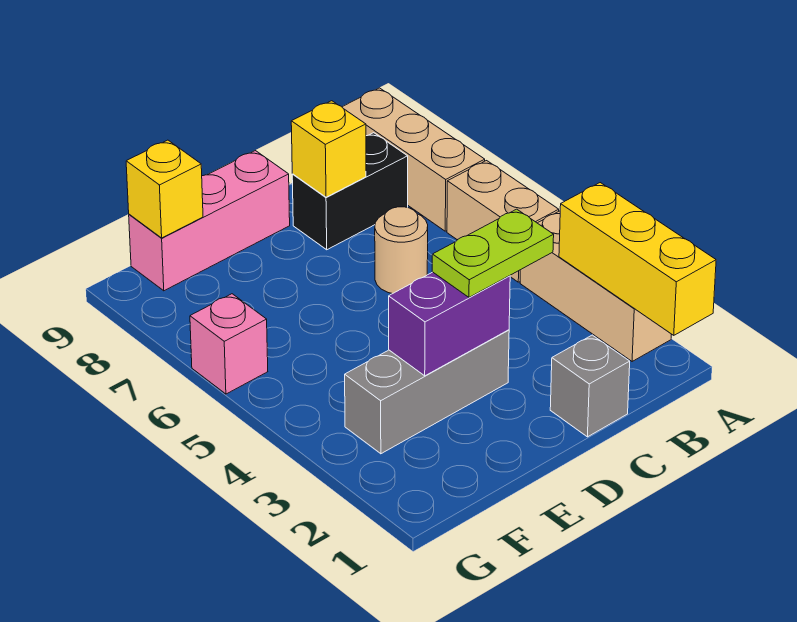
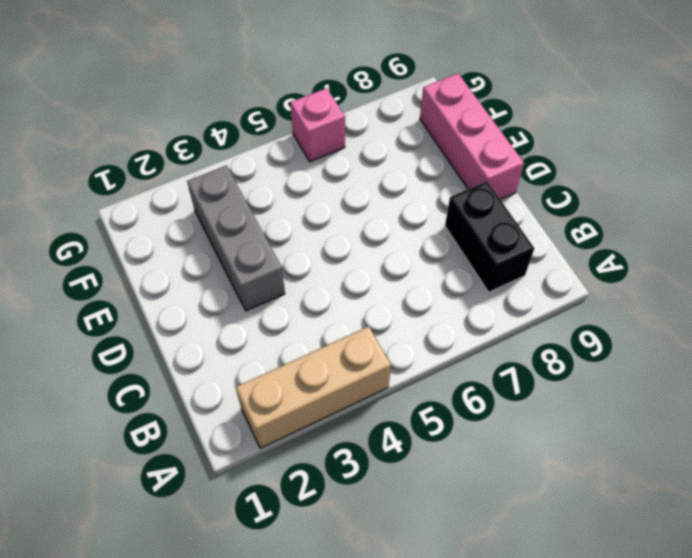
none -> tan 1x2 brick [447,161,559,282]
none -> tan 1x3 brick [342,88,485,231]
none -> grey 1x1 brick [550,335,630,437]

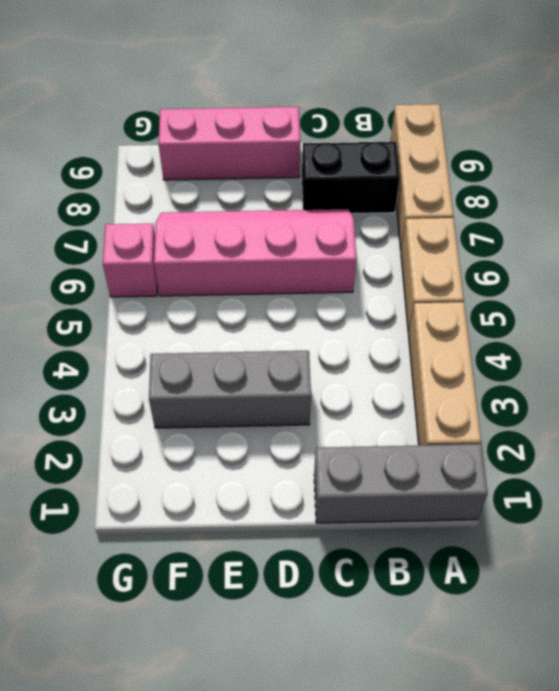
grey 1x3 brick [314,444,488,523] -> grey 1x1 brick [550,335,630,437]
pink 2x4 slope [154,209,356,296] -> tan 1x1 round brick [375,207,428,294]
none -> yellow 1x3 brick [559,183,716,335]
none -> yellow 1x1 brick [291,101,366,197]
none -> purple 1x2 brick [389,272,510,376]

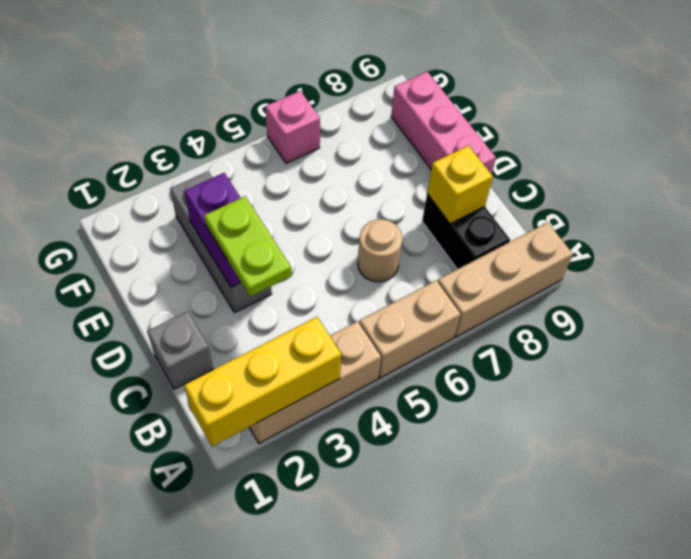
none -> yellow 1x1 brick [126,140,203,238]

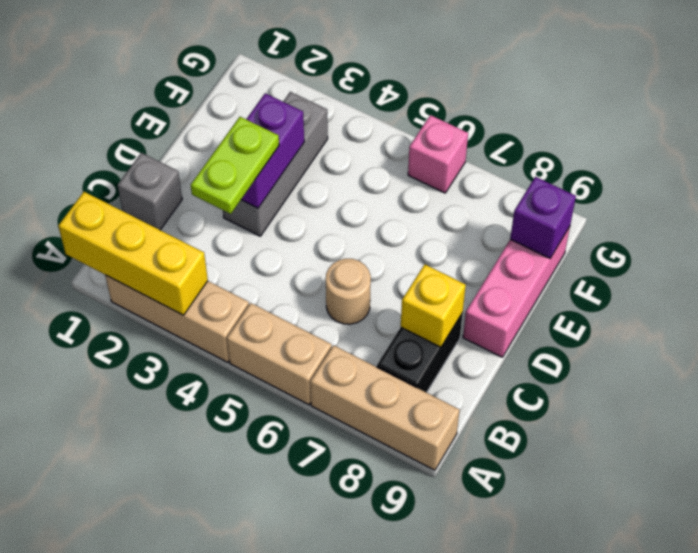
purple 1x1 brick [510,177,576,258] -> yellow 1x1 brick [126,140,203,238]

